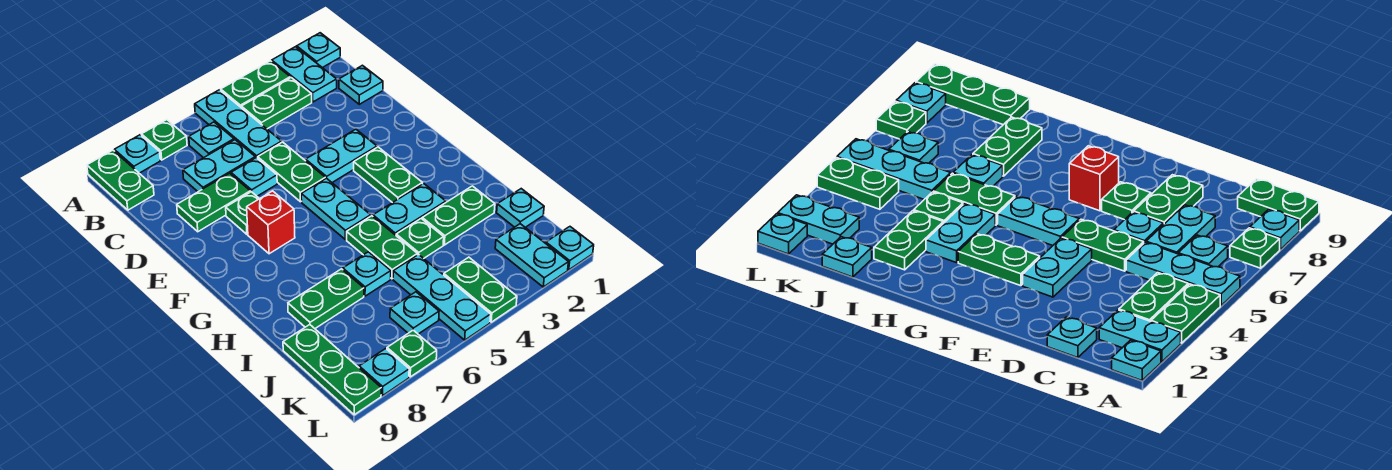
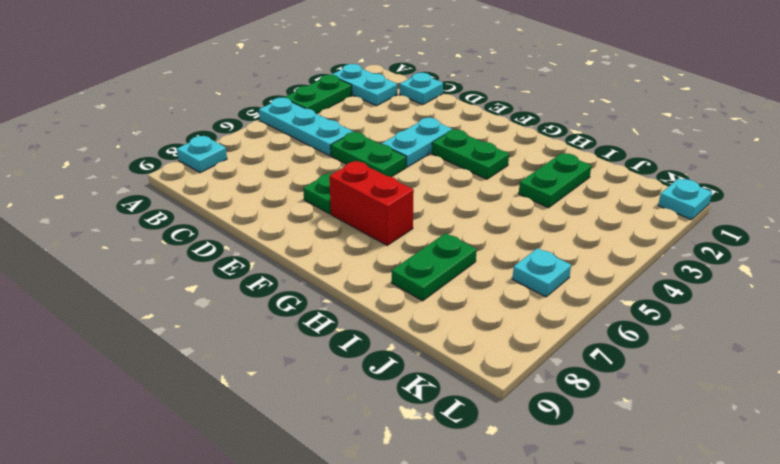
red 1x2 brick [329,161,414,245] -> red 1x1 brick [247,191,295,254]
none -> cyan 1x1 plate [297,33,340,68]
none -> green 1x1 plate [141,120,187,160]
none -> green 1x2 plate [87,150,154,210]
none -> green 1x2 plate [241,78,312,129]

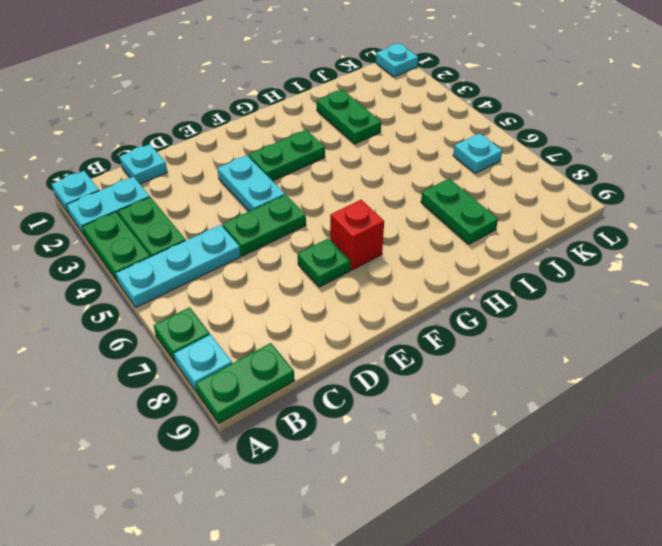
none -> cyan 1x1 plate [189,122,234,158]
none -> cyan 1x2 plate [183,140,255,192]
none -> cyan 1x1 plate [231,158,277,196]
none -> green 1x2 plate [177,173,250,232]

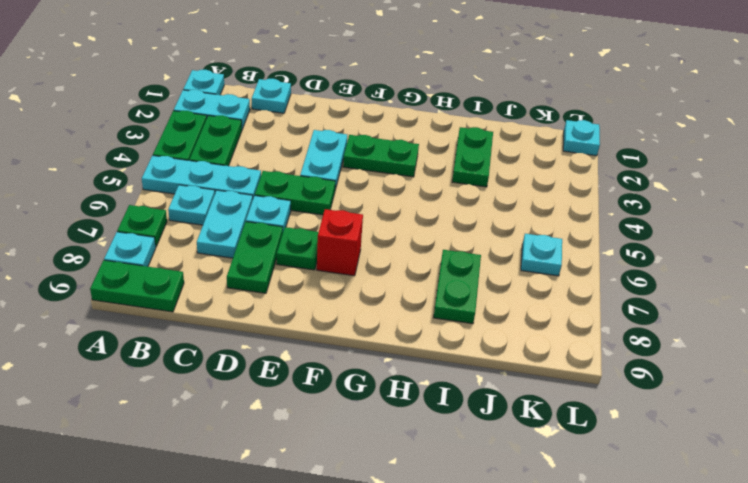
none -> cyan 1x2 plate [301,178,371,240]
none -> cyan 1x2 plate [373,183,446,235]
none -> green 1x2 plate [347,216,417,279]
none -> green 1x1 plate [396,219,444,258]

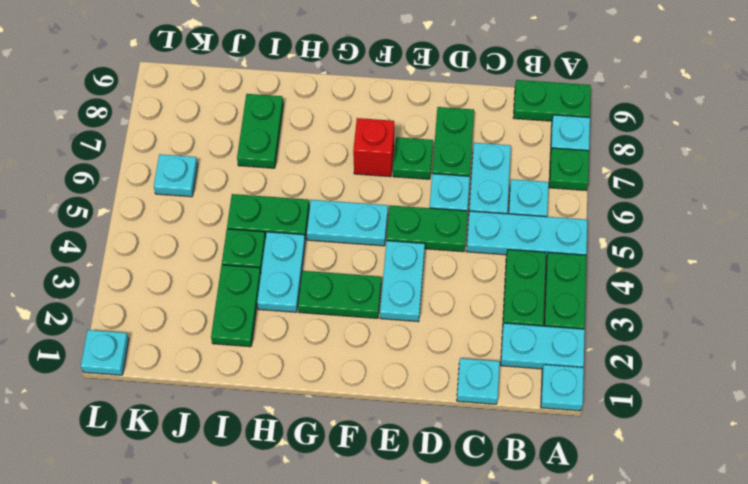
none -> cyan 1x1 plate [343,252,391,296]
none -> cyan 1x1 plate [497,189,544,227]
none -> cyan 1x3 plate [393,254,491,340]
none -> green 1x3 plate [283,325,381,415]

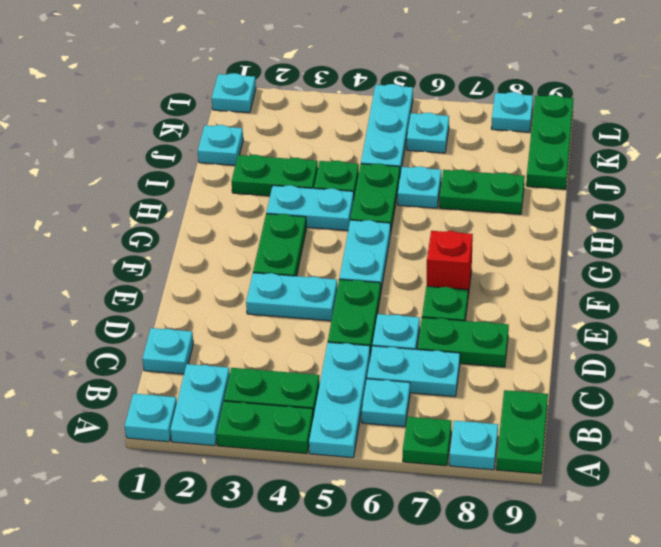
none -> cyan 1x2 plate [495,224,568,287]
none -> green 1x2 plate [444,257,517,322]
none -> green 1x1 plate [387,330,437,377]

